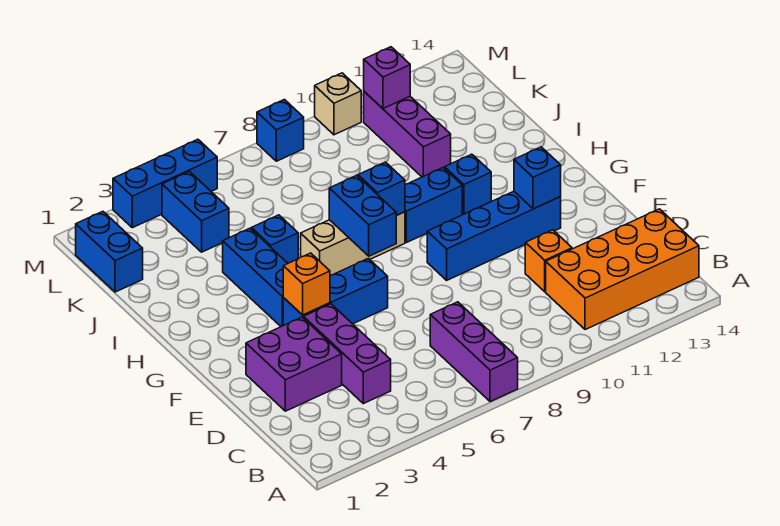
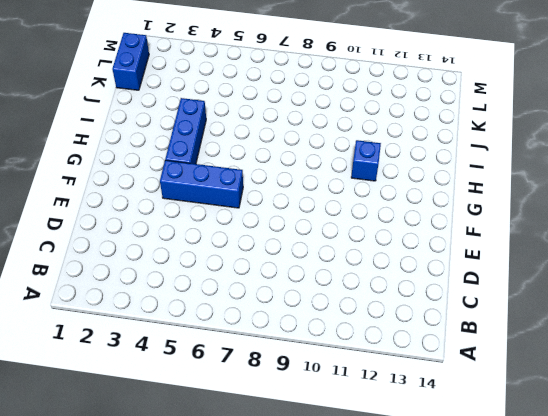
none -> purple 1x3 brick [430,302,518,402]
none -> orange 2x4 brick [546,209,699,330]
none -> purple 1x3 brick [304,304,391,404]

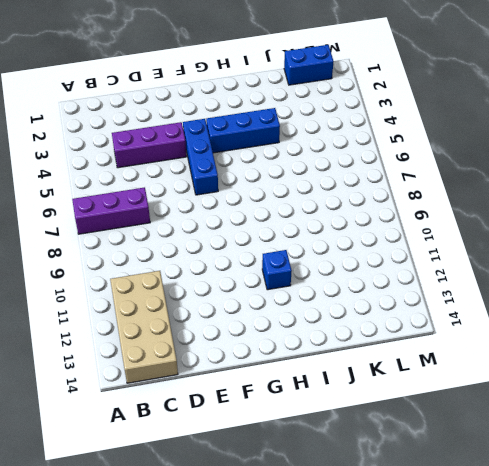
tan 2x4 brick [110,271,178,383] -> orange 2x4 brick [546,209,699,330]
none -> purple 2x2 brick [246,317,342,411]
none -> orange 1x1 brick [525,230,572,292]
none -> blue 1x4 brick [427,191,561,280]

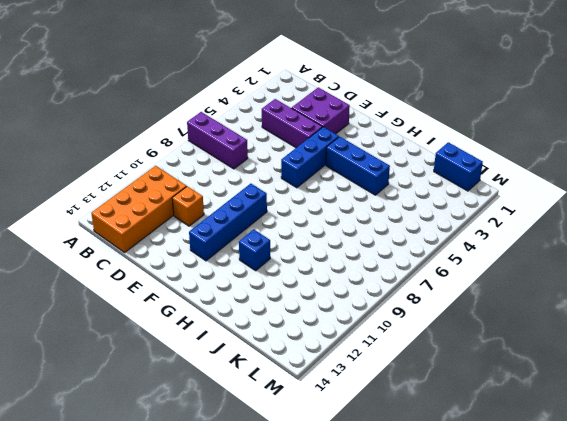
none -> tan 1x3 brick [301,212,405,275]
none -> blue 1x2 brick [405,168,462,243]
none -> blue 1x1 brick [252,215,298,263]

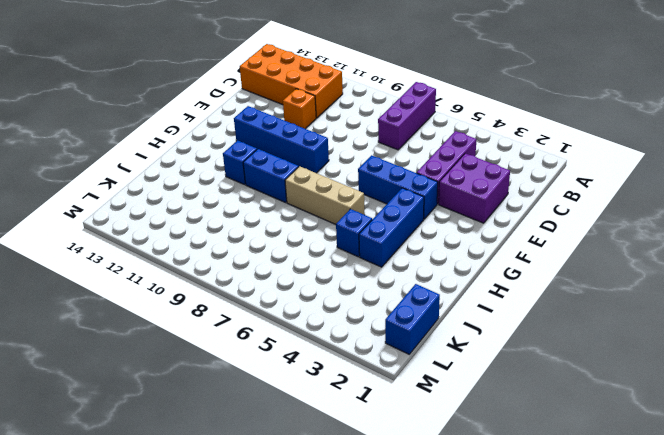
none -> purple 1x3 brick [364,92,451,177]
none -> blue 1x2 brick [162,172,229,252]
none -> blue 1x3 brick [113,139,217,228]

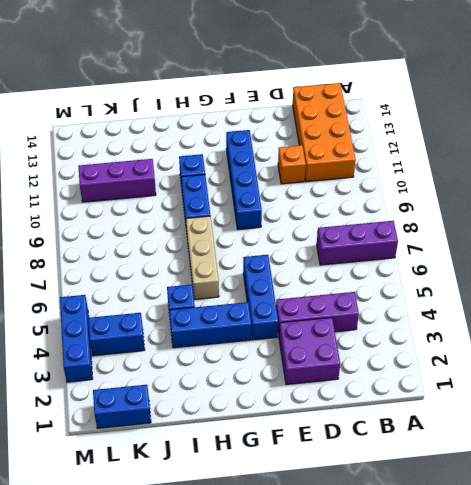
none -> blue 1x1 brick [257,100,304,161]
none -> tan 1x1 brick [315,73,361,135]
none -> orange 1x1 brick [283,253,330,315]

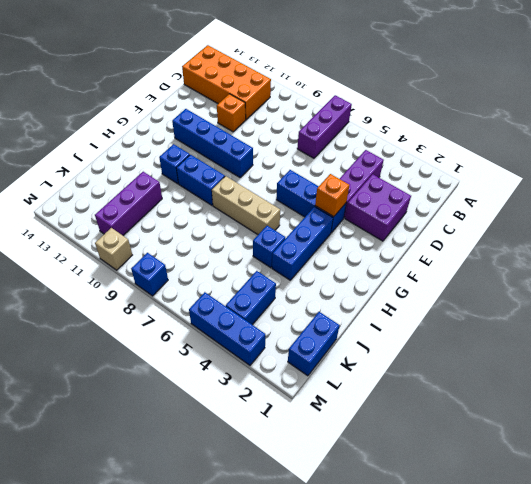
none -> blue 1x1 brick [514,147,561,209]
none -> blue 1x2 brick [329,175,397,256]
none -> blue 1x1 brick [358,162,405,215]

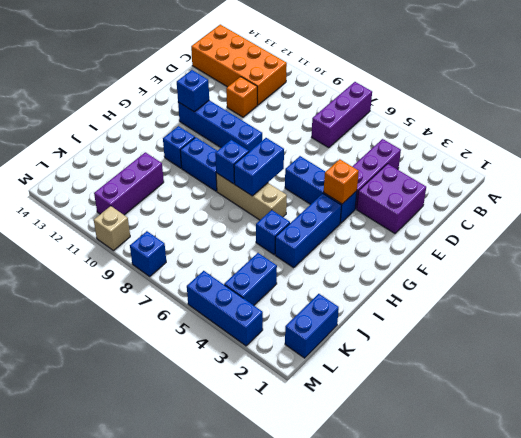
none -> purple 1x1 brick [364,47,410,109]

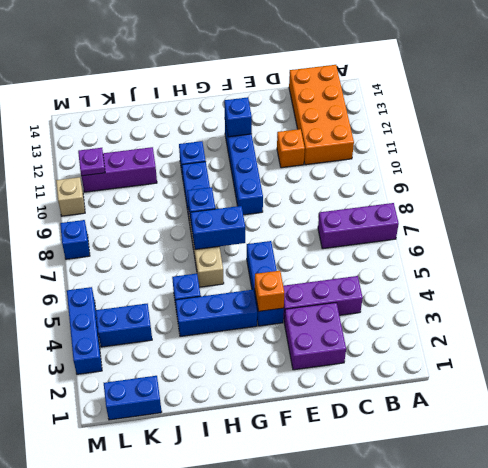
purple 1x1 plate [78,148,105,176] -> purple 1x1 brick [364,47,410,109]

